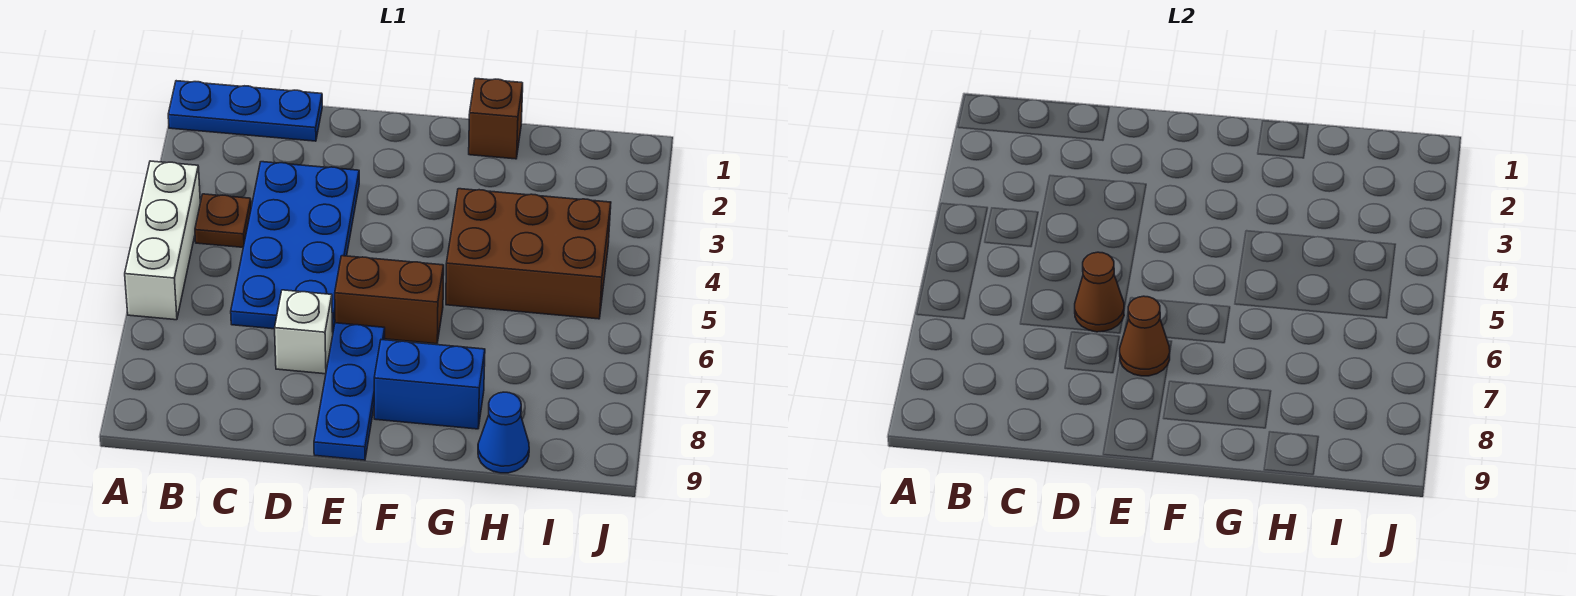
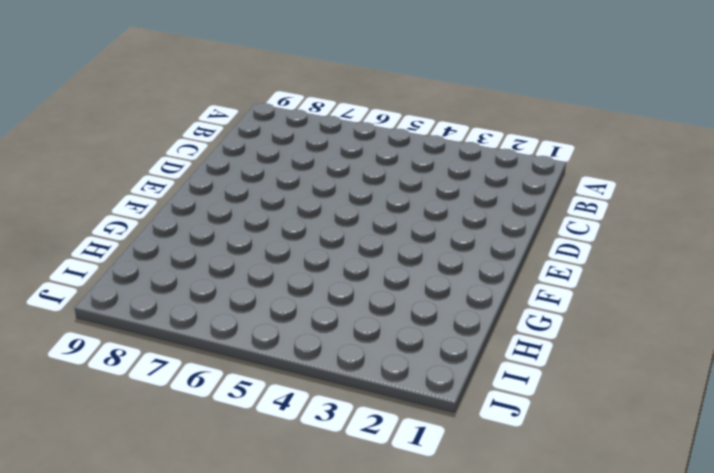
none -> blue 1x3 plate [168,81,322,141]
none -> white 1x3 brick [125,161,200,320]
none -> brown 1x1 plate [195,194,251,247]

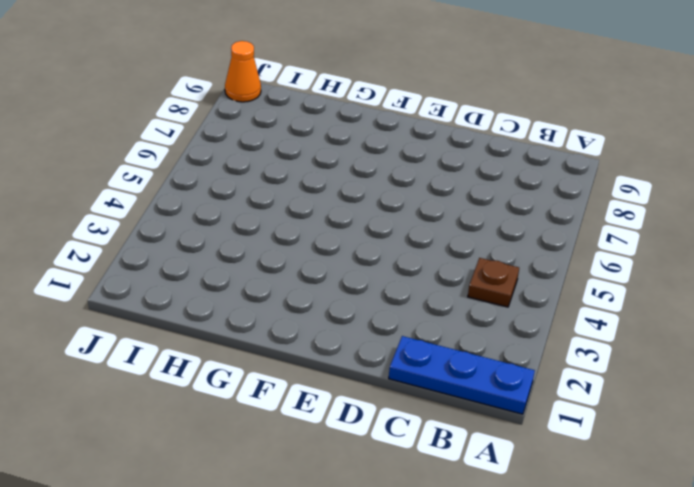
orange 1x1 cone [225,41,261,102] -> none
none -> white 1x3 brick [125,161,200,320]
none -> blue 2x4 plate [231,162,359,332]
none -> white 1x1 brick [275,290,333,374]

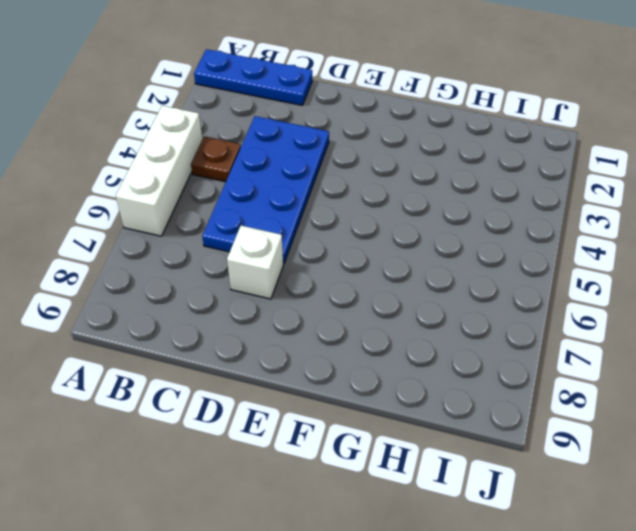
none -> brown 1x2 brick [335,256,444,344]
none -> blue 1x3 plate [314,323,385,460]
none -> blue 1x2 brick [374,340,485,429]

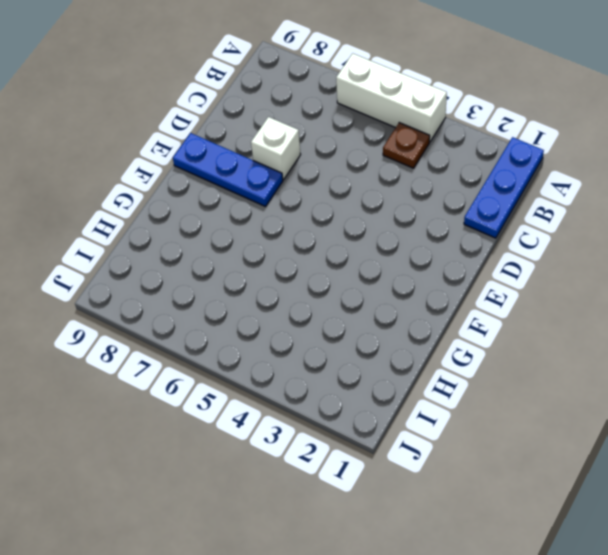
none -> blue 2x4 plate [231,162,359,332]
none -> brown 1x2 brick [335,256,444,344]
none -> blue 1x2 brick [374,340,485,429]

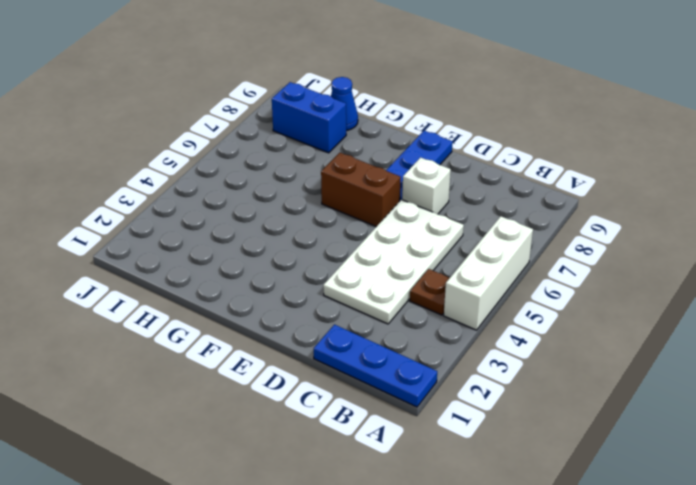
white 2x4 plate [323,200,464,324] -> blue 2x4 plate [231,162,359,332]
blue 1x2 brick [272,82,346,153] -> blue 1x2 brick moved to [374,340,485,429]
none -> brown 1x1 brick [469,78,523,159]
none -> brown 2x3 brick [446,189,611,319]
none -> brown 1x1 cone [1075,252,1124,332]

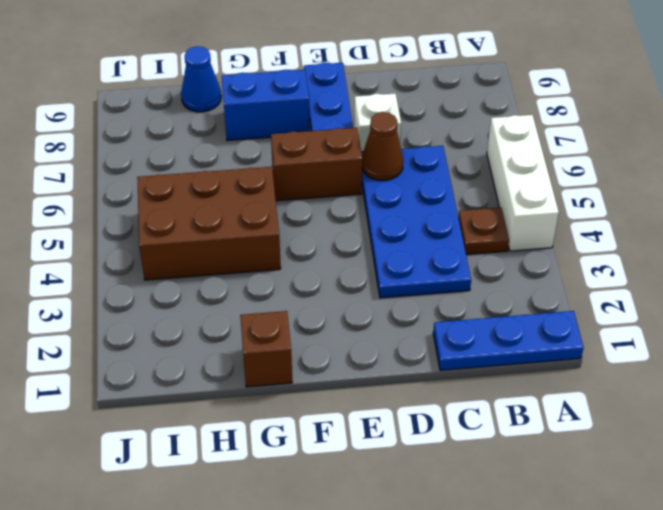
none -> brown 1x1 cone [1120,296,1170,376]

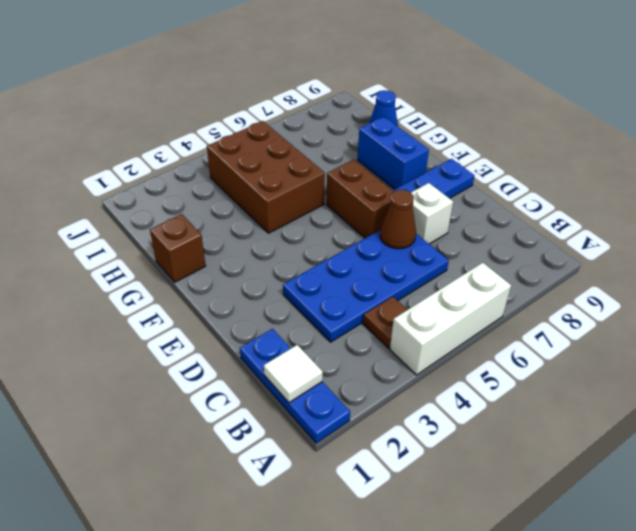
white 1x1 tile [264,345,323,403] -> none
none -> brown 1x1 cone [1120,296,1170,376]

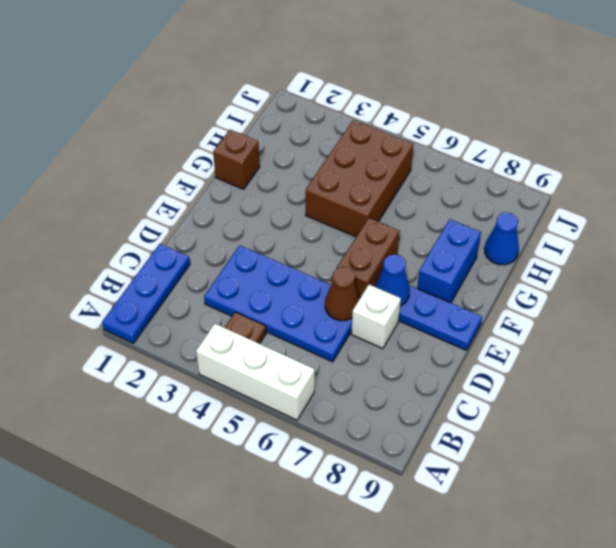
blue 1x1 cone [375,254,410,306] -> brown 1x1 cone [1120,296,1170,376]

